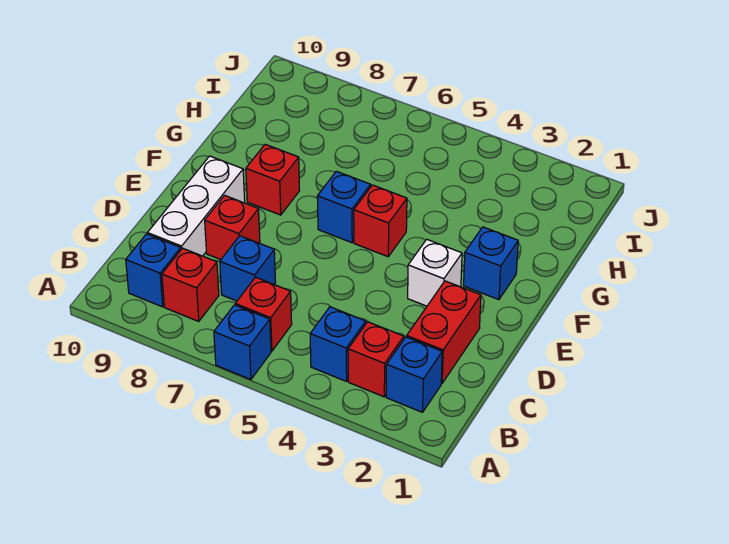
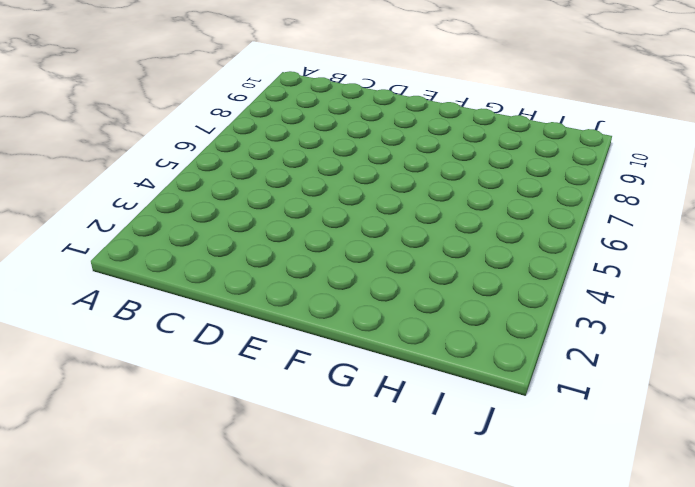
none -> blue 1x1 brick [214,305,271,380]
none -> blue 1x1 brick [386,337,442,412]
none -> red 1x1 brick [348,322,404,397]

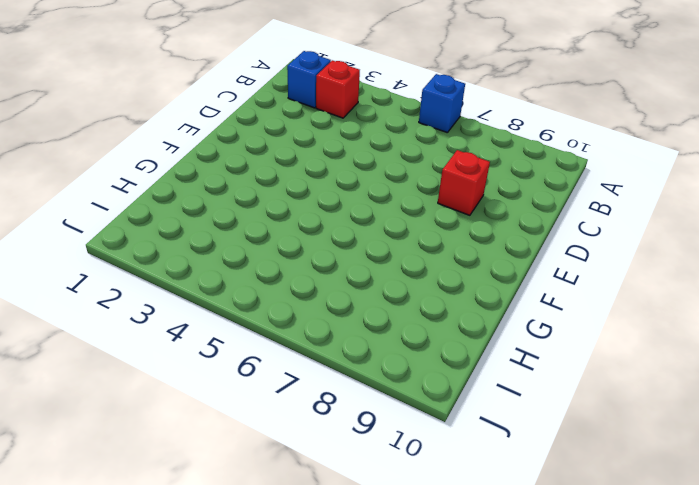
none -> blue 1x1 brick [310,307,366,381]
none -> red 1x1 brick [235,277,292,351]
none -> red 1x1 brick [162,248,219,321]

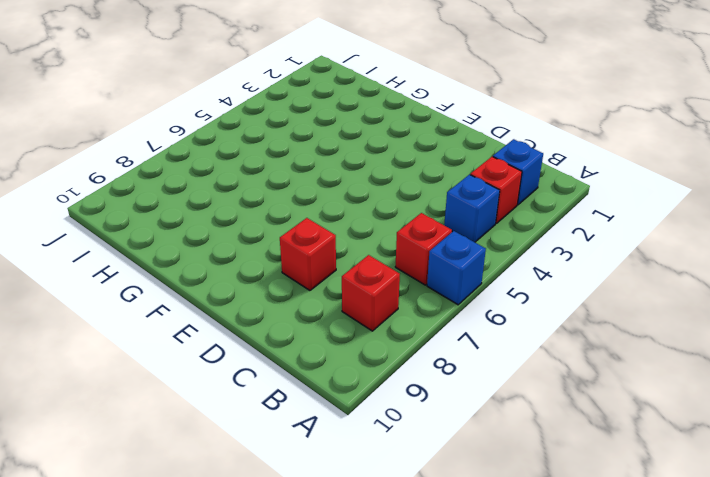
none -> blue 1x1 brick [126,234,181,307]
none -> red 1x2 brick [407,281,481,383]
none -> blue 1x1 brick [220,236,276,301]

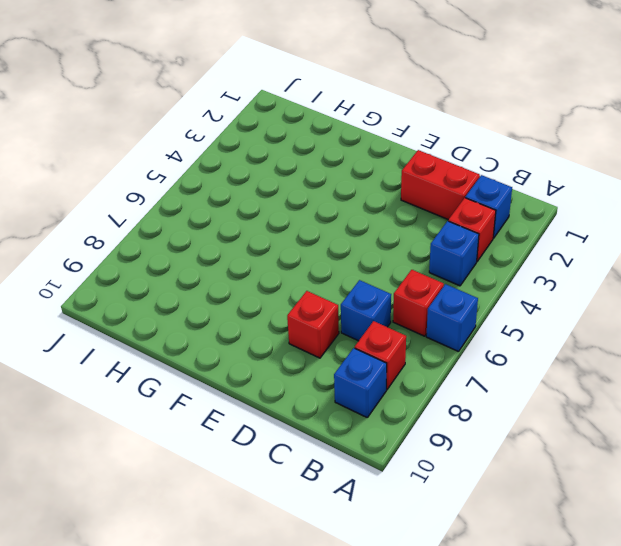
none -> white 1x3 brick [148,156,245,256]
none -> white 1x1 brick [408,239,462,306]
none -> blue 1x1 brick [464,227,518,300]

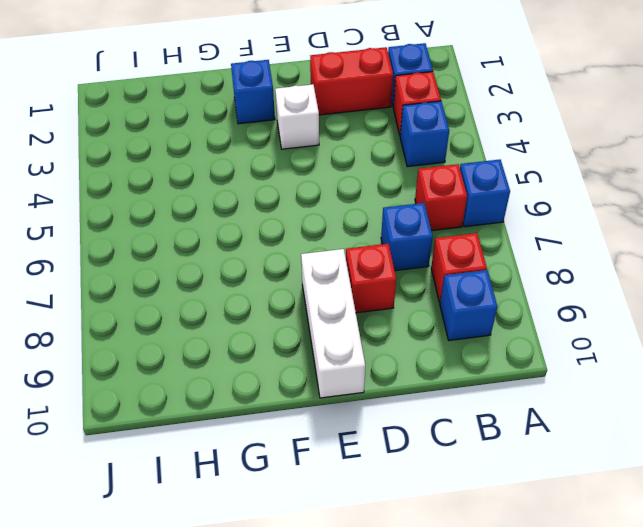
white 1x3 brick [301,249,365,398] -> white 1x3 brick turned to [148,156,245,256]
none -> red 1x1 brick [354,185,407,257]
none -> blue 1x1 brick [317,171,371,243]
none -> red 1x1 brick [246,144,300,215]

